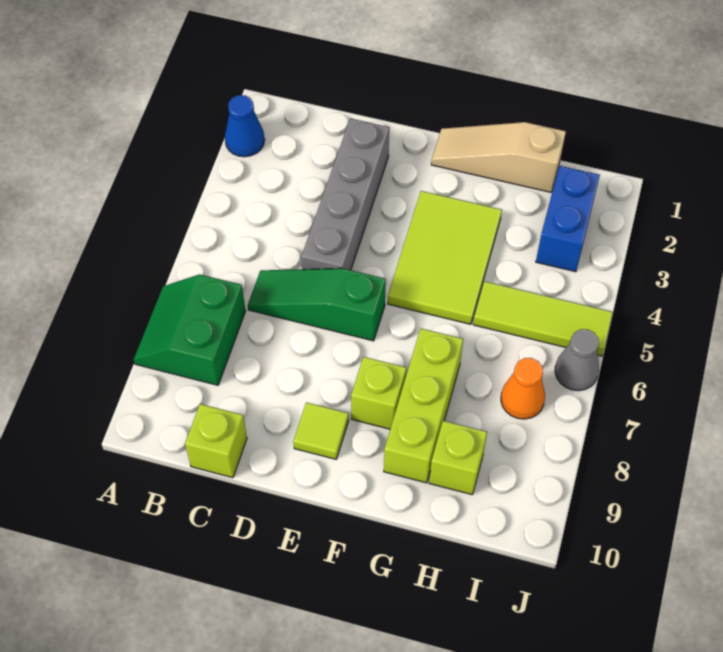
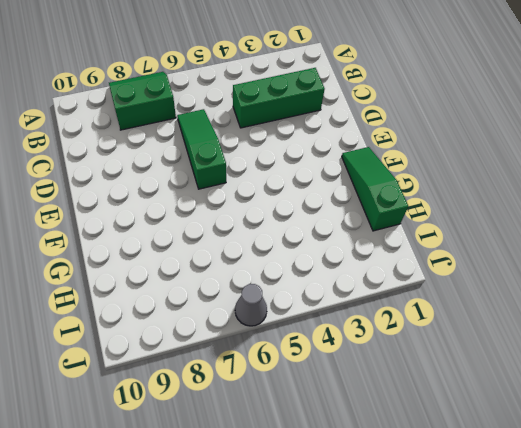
green 1x3 brick [233,68,325,128] -> none
green 1x3 slope [342,147,408,231] -> tan 1x3 slope [431,122,566,192]
none -> blue 1x1 cone [225,95,265,157]
none -> lime 1x1 brick [185,404,247,478]
none -> grey 1x4 brick [301,118,389,270]

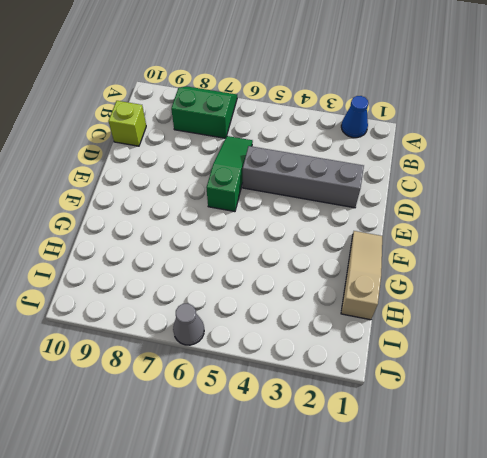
none -> lime 1x1 tile [293,402,349,459]
none -> lime 2x3 tile [388,191,502,324]
none -> lime 1x1 brick [351,357,406,429]

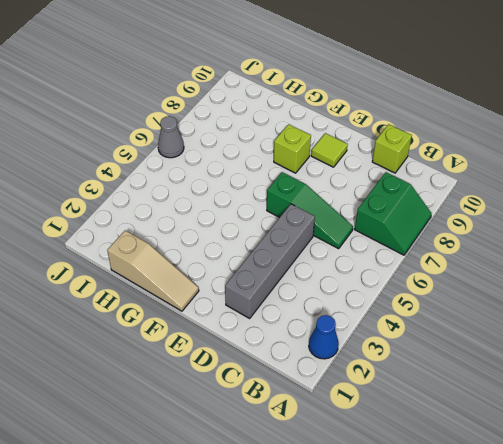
none -> lime 2x3 tile [388,191,502,324]
none -> lime 1x3 brick [384,329,463,483]
none -> lime 1x3 tile [473,281,613,356]

